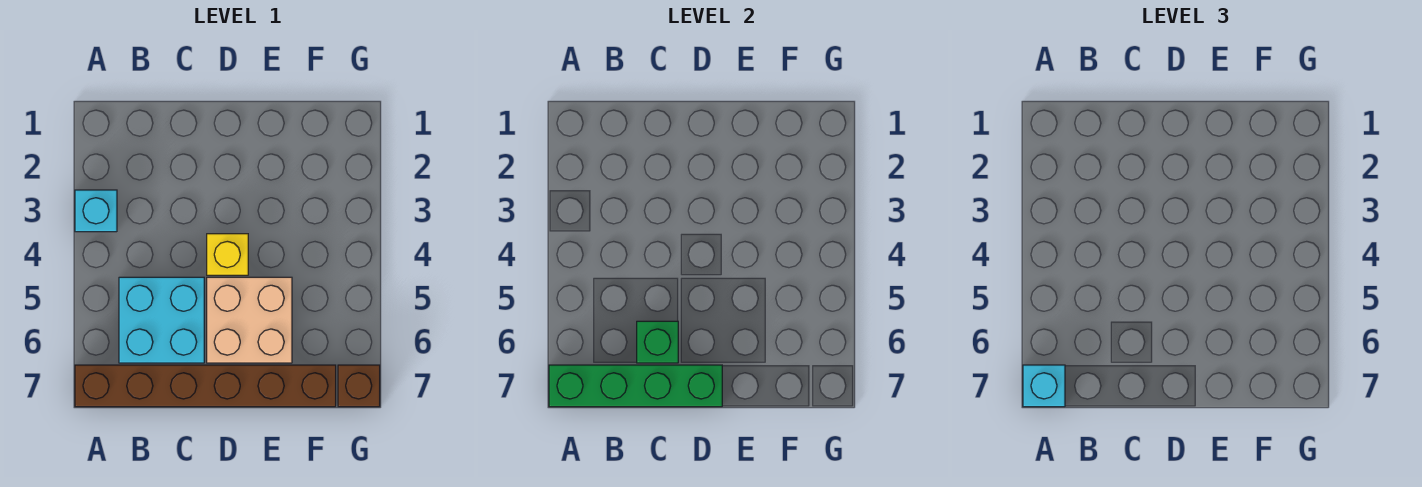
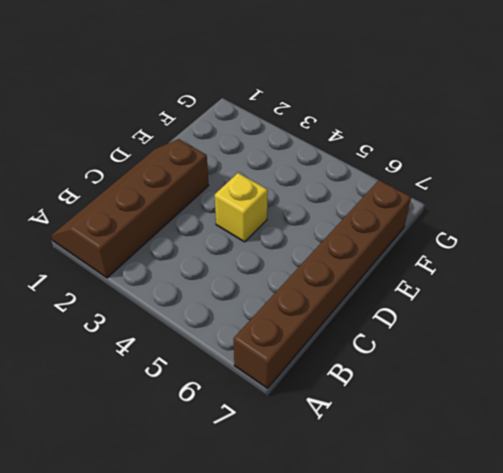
brown 2x4 slope [51,139,209,278] -> none
none -> cyan 1x1 brick [75,190,117,232]
none -> cyan 2x2 brick [119,277,204,363]

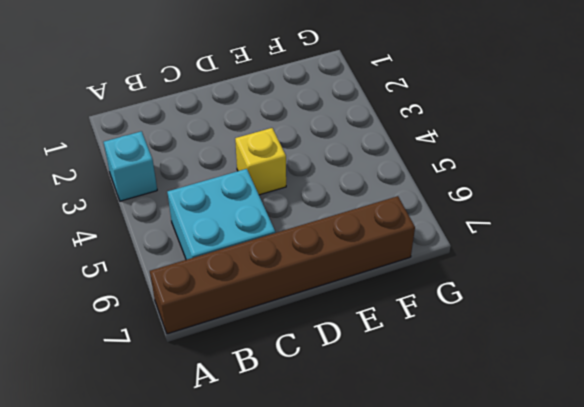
none -> tan 2x2 brick [207,277,292,363]
none -> brown 1x1 brick [338,365,380,407]

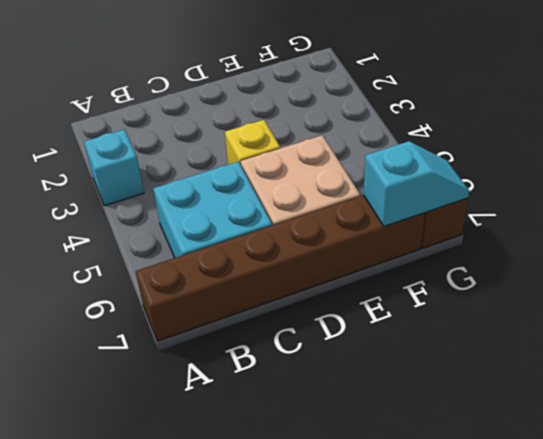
cyan 1x2 slope [363,141,469,227] -> none
none -> green 1x4 brick [549,365,722,407]
none -> green 1x1 brick [637,321,678,363]

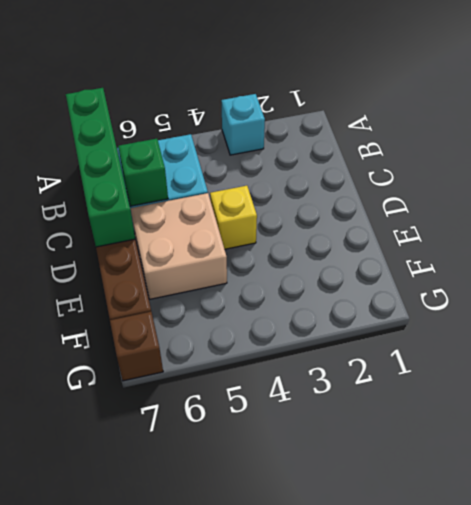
none -> cyan 1x1 brick [1023,365,1065,407]

